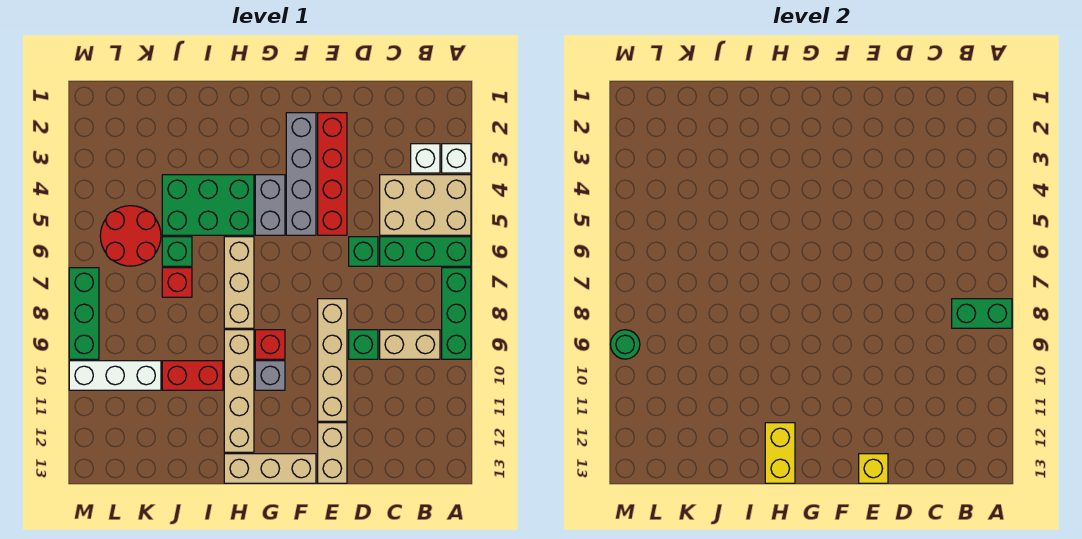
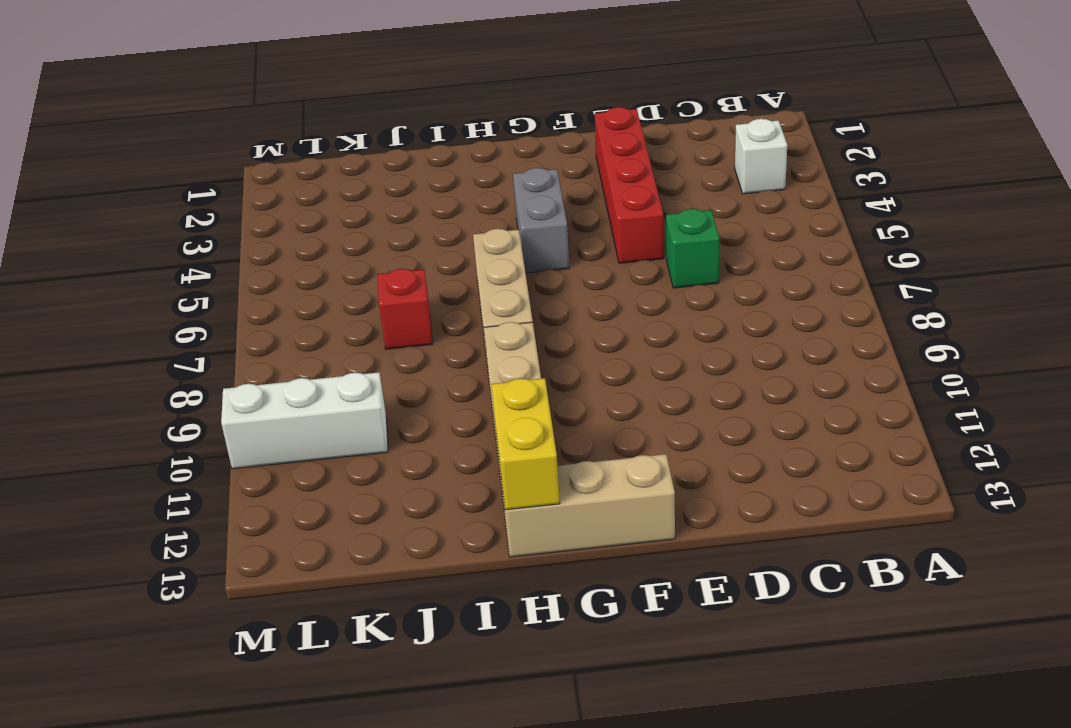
none -> white 1x1 brick [442,144,471,173]
none -> tan 2x3 brick [380,175,471,235]
none -> green 1x3 brick [380,237,471,266]

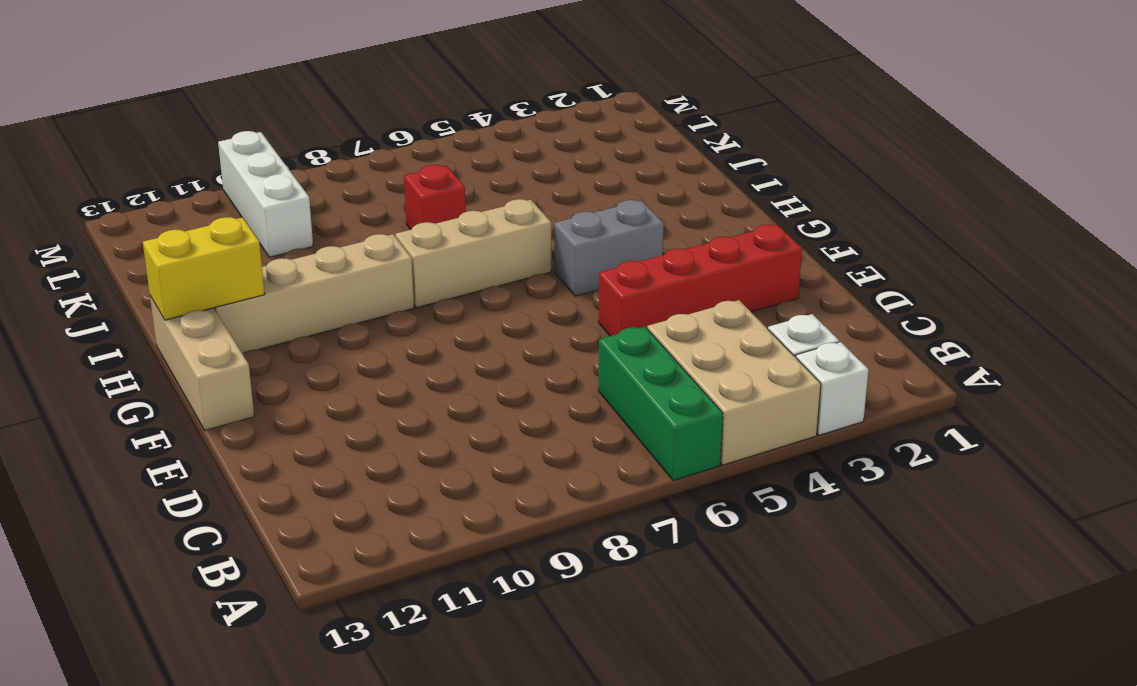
none -> green 1x3 brick [442,268,471,359]
none -> tan 1x2 brick [380,330,440,359]
none -> green 1x1 brick [349,237,378,266]

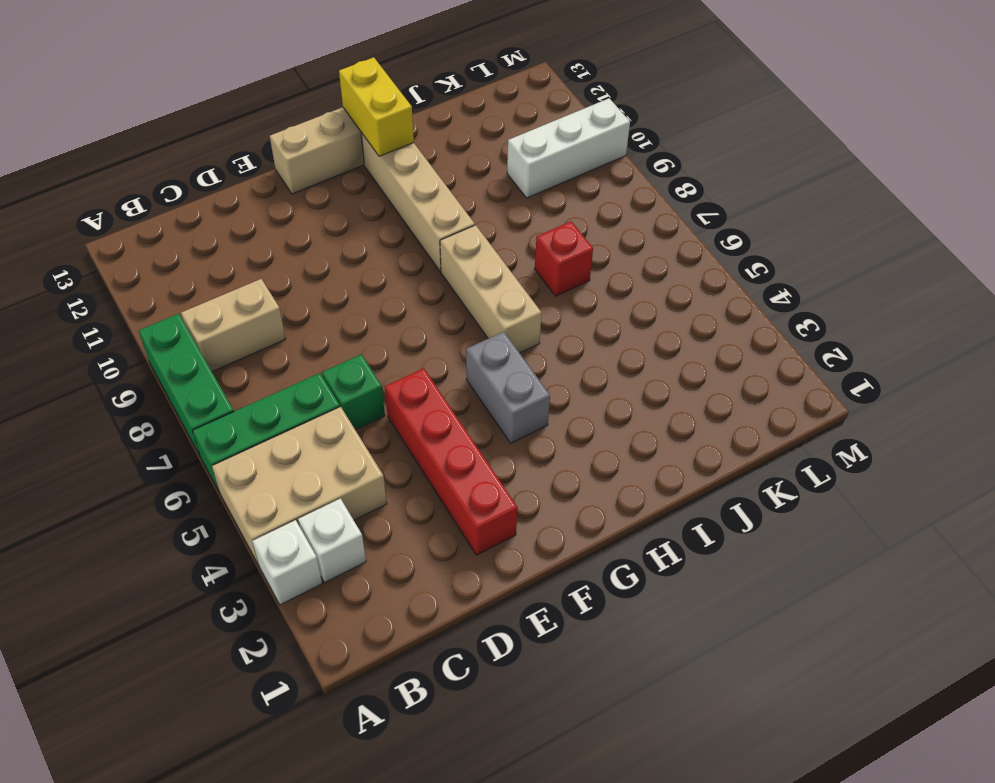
none -> green 1x1 brick [349,330,378,359]
none -> tan 1x4 brick [318,299,347,421]
none -> tan 1x2 brick [318,423,347,483]

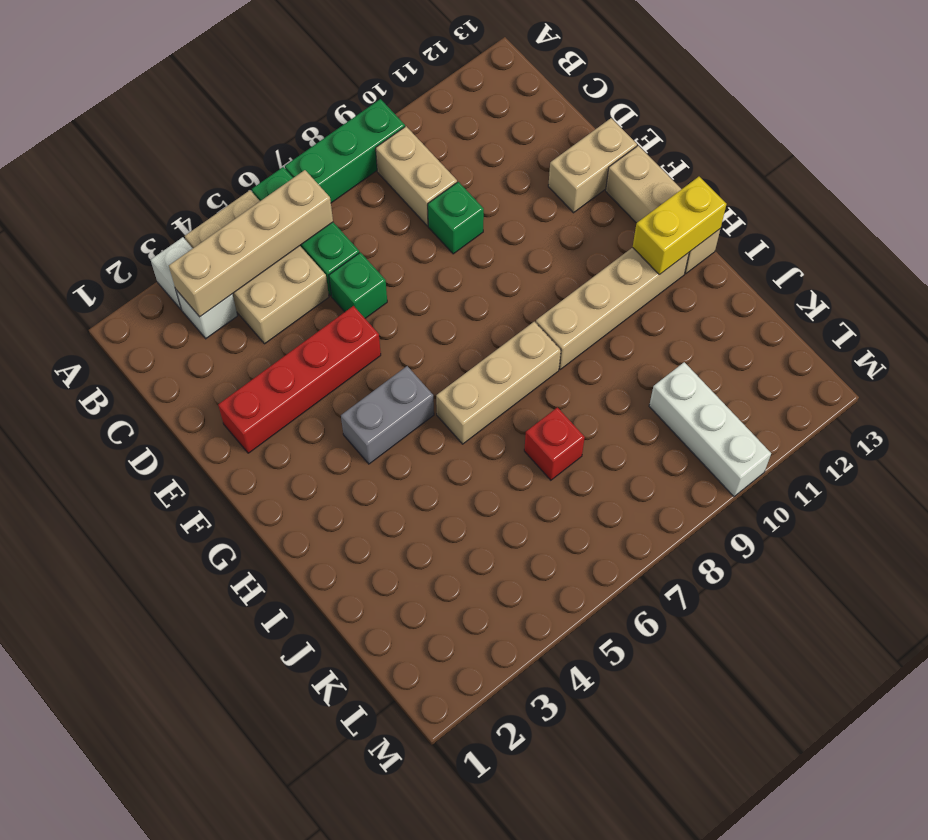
tan 1x4 brick [169,170,333,317] -> tan 1x4 brick moved to [318,299,347,421]
none -> grey 1x4 brick [286,113,316,235]
none -> red 1x1 brick [255,330,285,359]
none -> grey 1x1 brick [255,361,285,390]

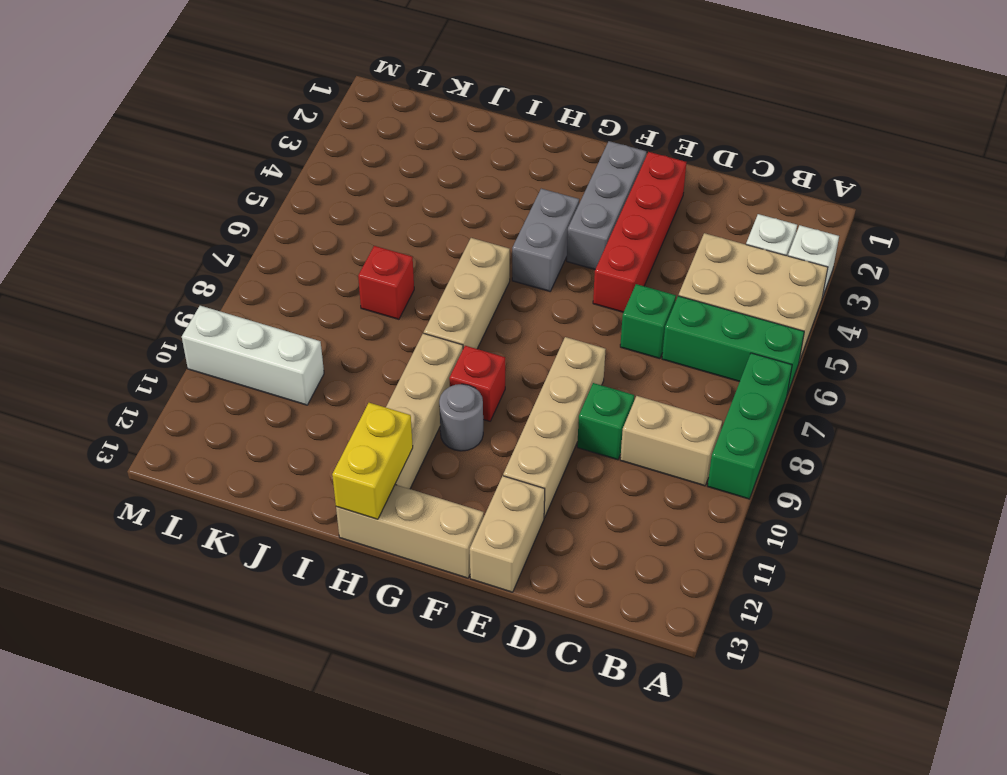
grey 1x3 brick [567,141,646,269] -> grey 1x4 brick [286,113,316,235]
grey 1x1 round brick [439,384,483,451] -> grey 1x1 brick [255,361,285,390]
none -> green 2x3 brick [162,175,254,235]
none -> red 1x2 brick [162,361,223,390]
none -> green 1x1 brick [162,237,192,266]

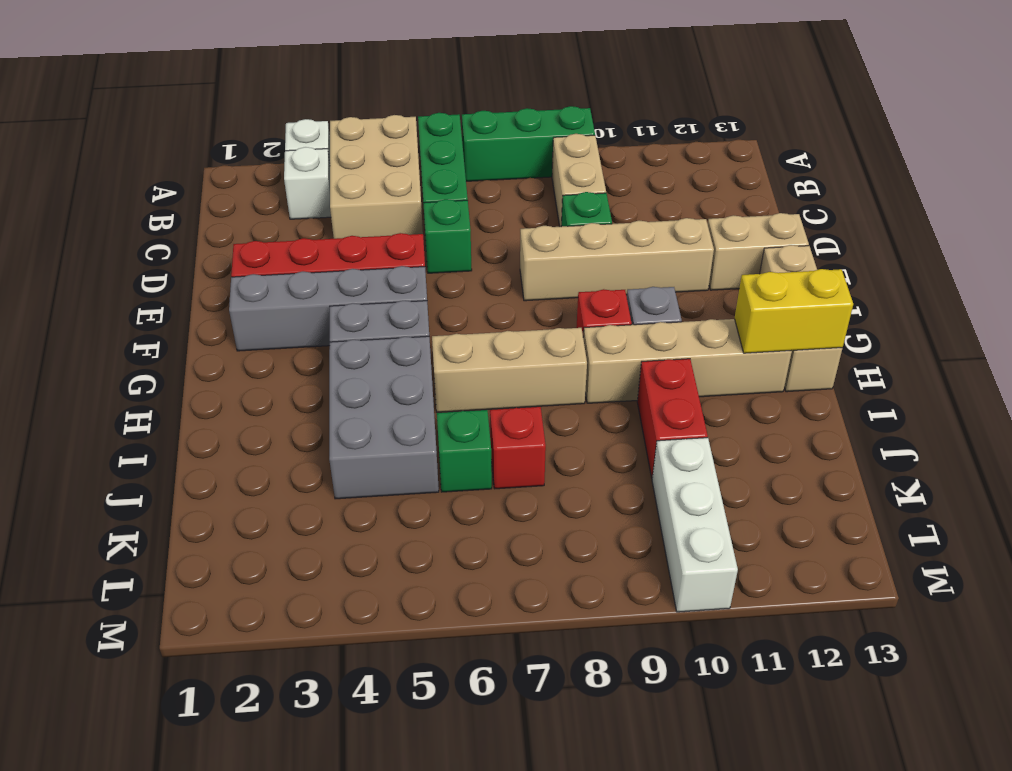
grey 2x3 brick [329,336,439,499] -> green 2x3 brick [162,175,254,235]
none -> red 2x2 round brick [100,206,161,266]
none -> green 1x3 brick [69,268,99,359]
none -> green 1x2 brick [952,299,1012,328]

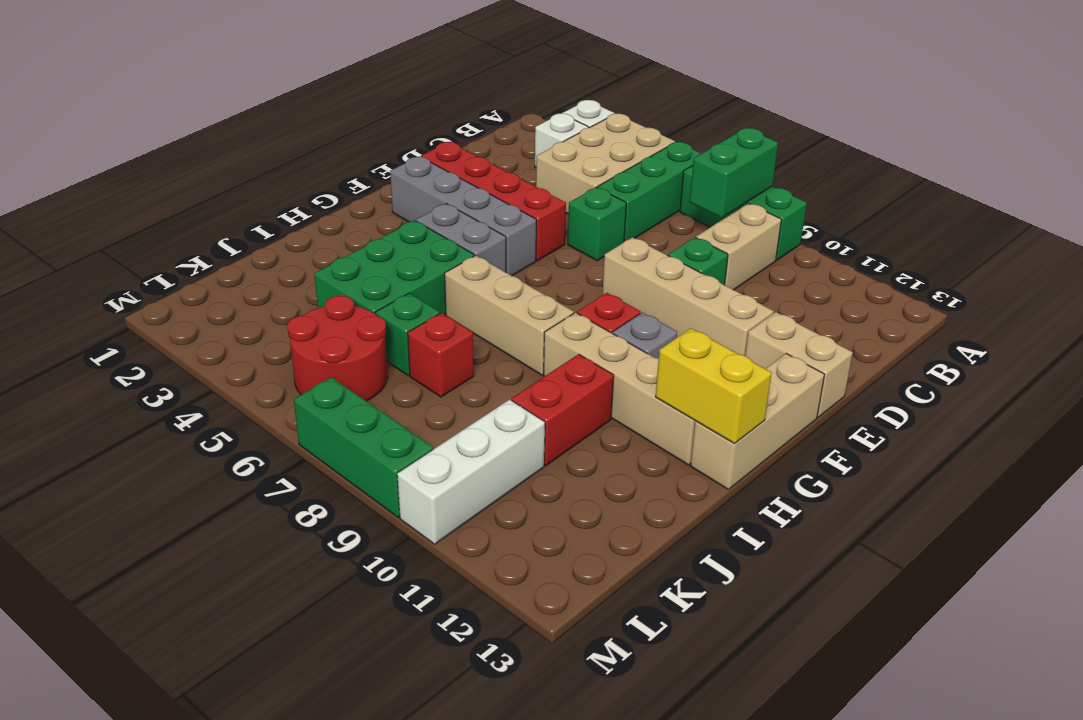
none -> yellow 1x1 brick [859,454,888,483]
none -> green 1x1 round brick [610,330,640,359]

